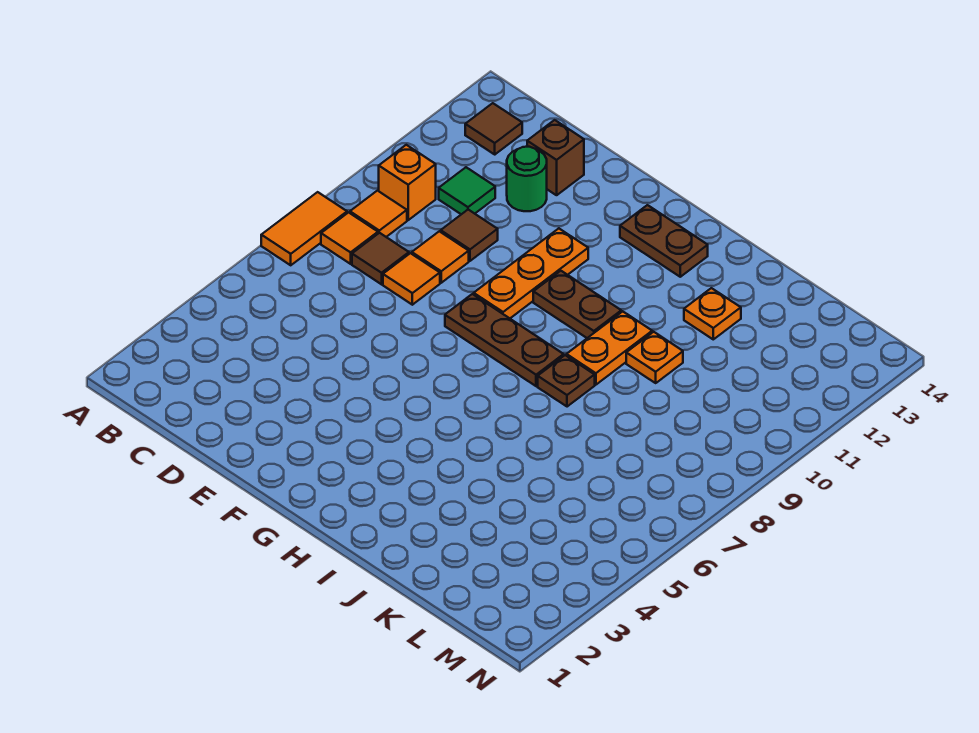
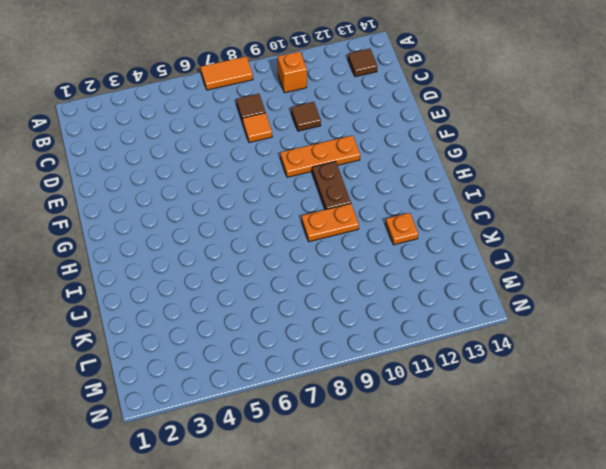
none -> orange 1x1 tile [321,212,378,264]
none -> orange 1x1 tile [350,191,407,237]
none -> green 1x1 tile [439,167,495,214]

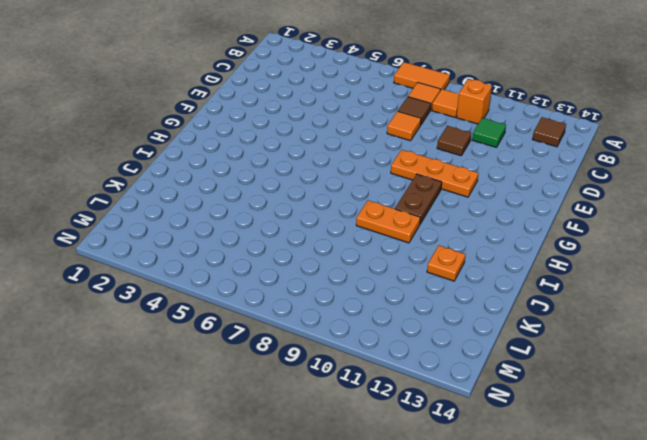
none -> orange 1x1 tile [412,231,469,283]
none -> green 1x1 round brick [507,147,547,211]
none -> brown 1x1 brick [527,120,584,195]

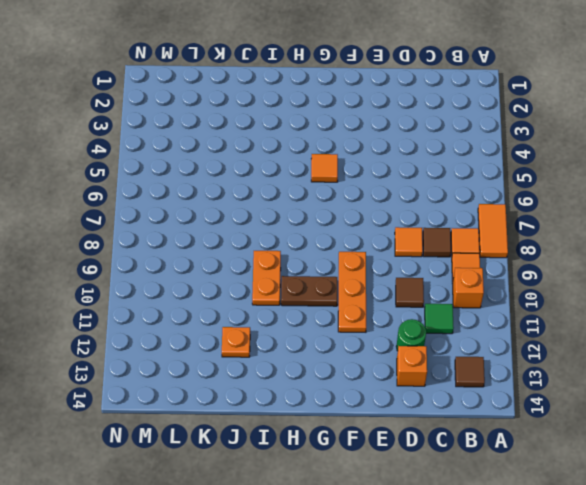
orange 1x1 brick [397,346,427,386] -> brown 1x1 brick [527,120,584,195]
orange 1x1 tile [311,154,338,182] -> orange 1x1 tile moved to [412,231,469,283]
none -> brown 1x3 plate [445,294,564,386]
none -> brown 1x2 plate [620,205,708,277]
none -> brown 1x1 plate [538,355,595,407]

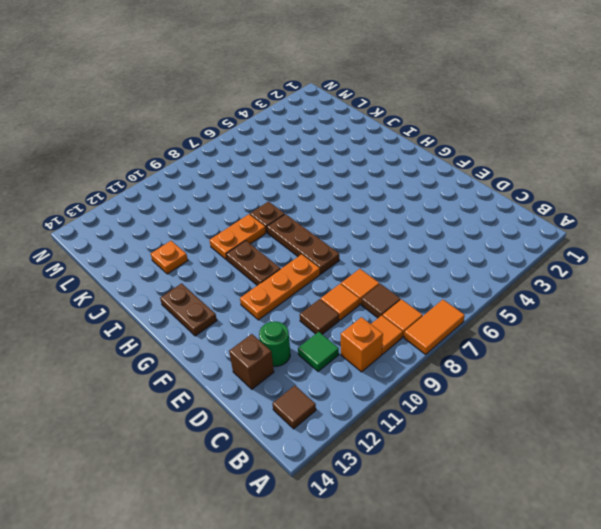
none -> orange 1x1 plate [626,332,683,383]

